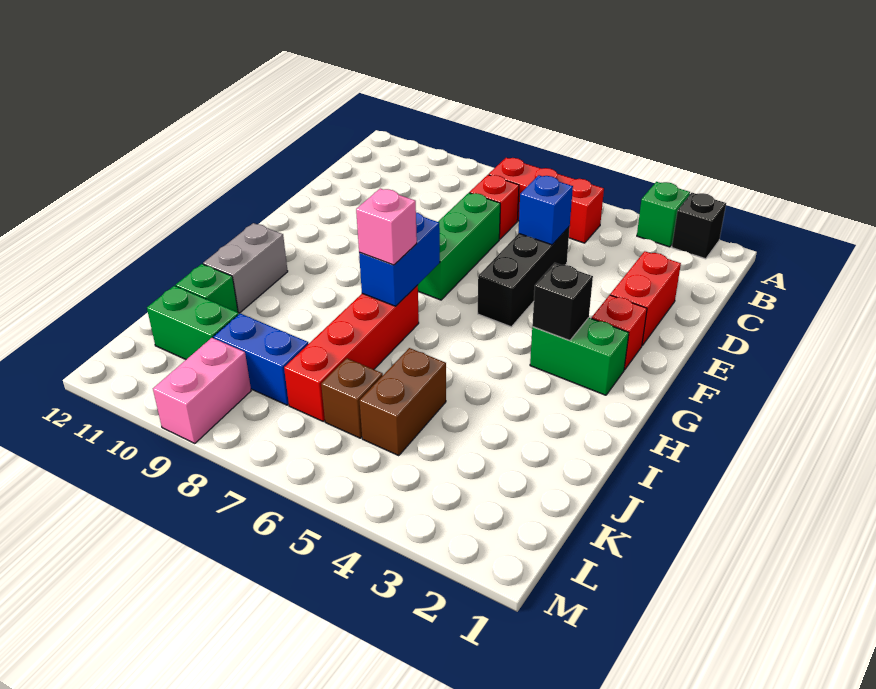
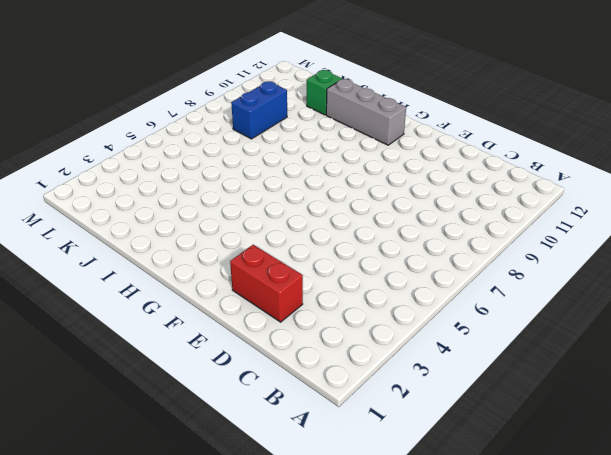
grey 1x3 brick [326,79,406,145] -> grey 1x2 brick [203,223,288,313]
none -> black 1x1 brick [672,193,726,259]
none -> green 1x1 brick [637,182,690,247]
none -> red 1x3 brick [489,158,604,243]

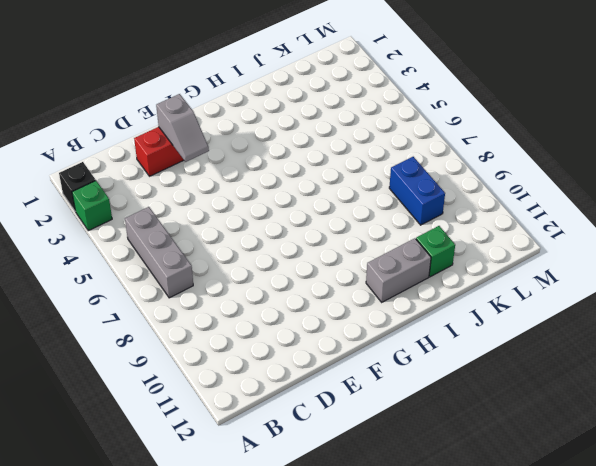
grey 1x3 brick [125,207,193,298] -> red 1x3 brick [489,158,604,243]
grey 1x2 slope [156,94,209,162] -> none
none -> red 1x1 brick [469,175,519,239]
none -> black 1x3 brick [478,226,570,327]
none -> green 1x3 brick [418,193,500,300]

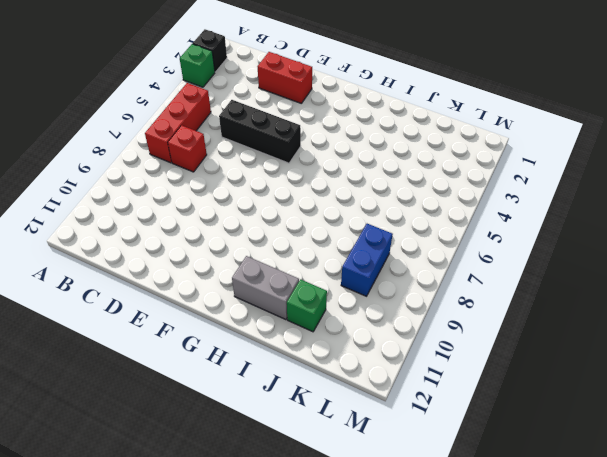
none -> green 1x3 brick [418,193,500,300]
none -> red 1x1 brick [592,295,647,370]
none -> green 1x2 brick [530,318,629,395]

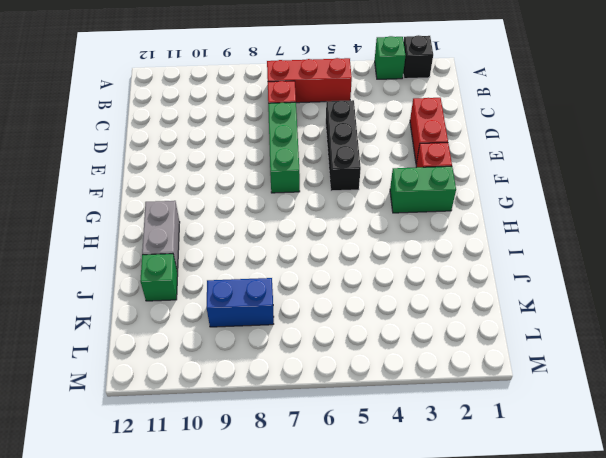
none -> red 1x4 brick [284,285,419,421]
none -> brown 1x2 brick [359,348,446,456]
none -> brown 1x1 brick [321,358,383,438]

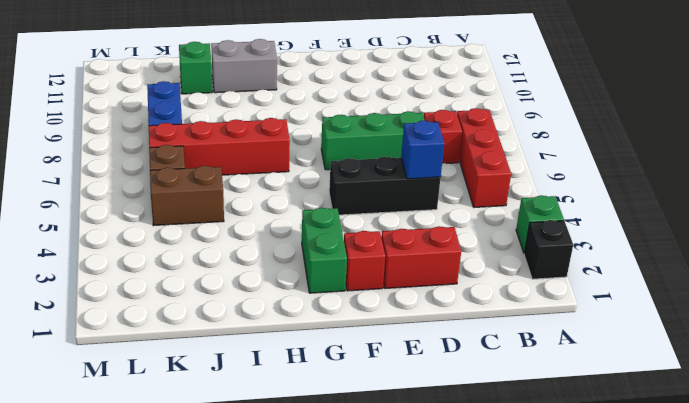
none -> green 1x2 brick [147,286,239,359]
none -> pink 1x2 brick [153,338,251,444]
none -> black 1x1 brick [532,263,593,340]

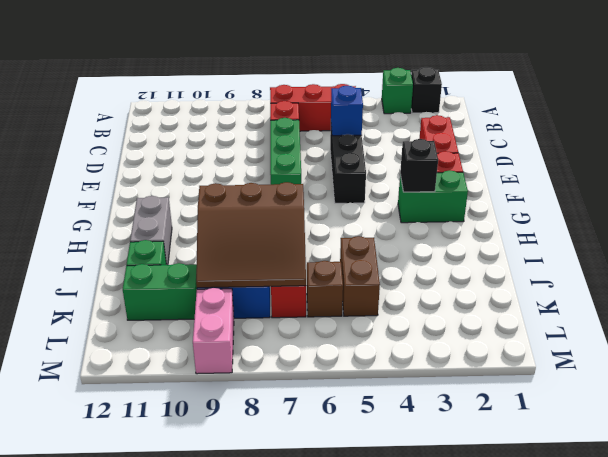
brown 3x3 slope [196,182,306,288] -> none
none -> blue 1x2 brick [359,213,440,306]
none -> pink 1x1 brick [356,189,417,265]

